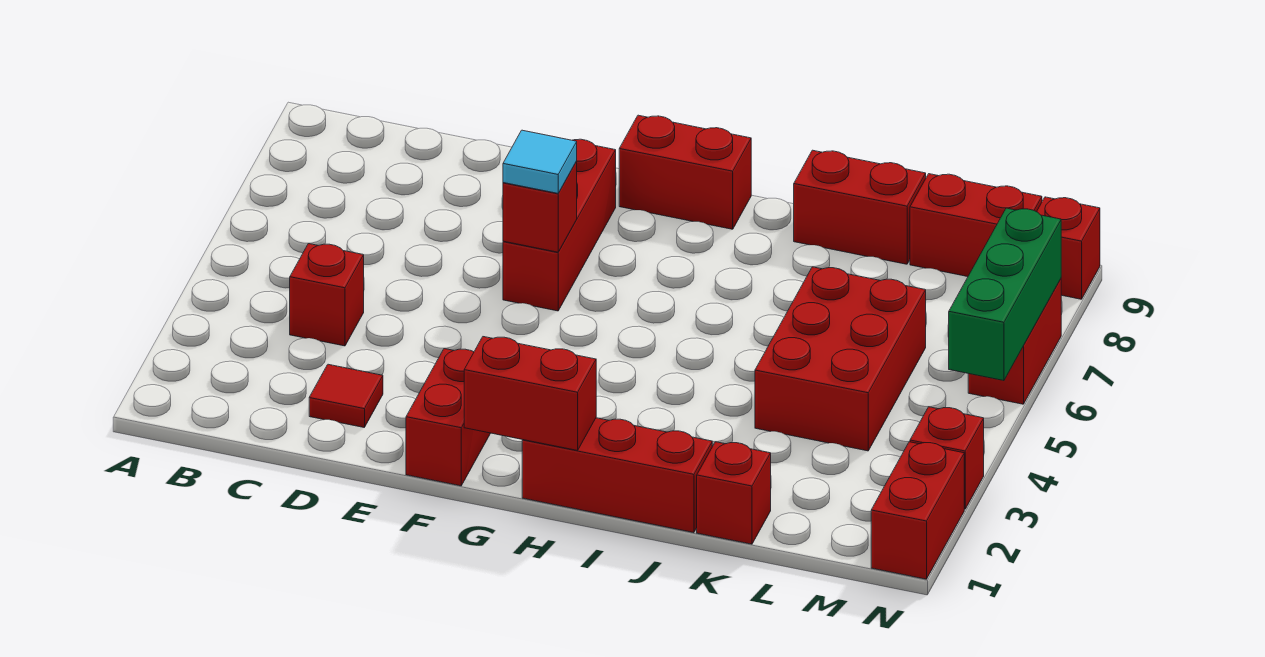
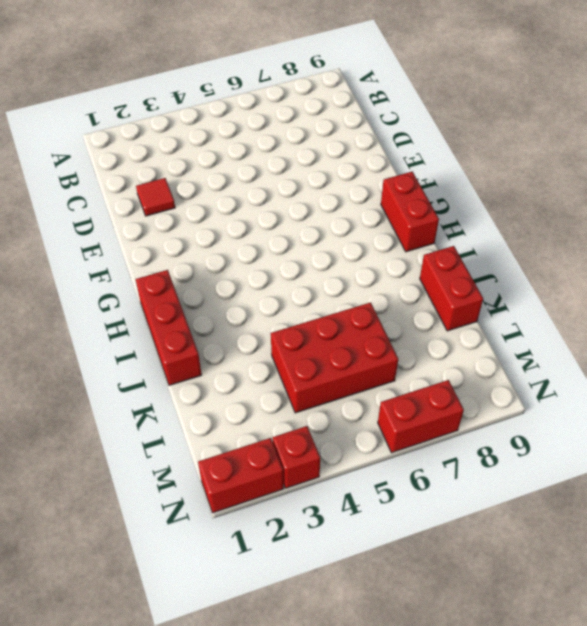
none -> red 1x1 brick [290,244,364,346]
none -> red 1x2 brick [406,349,491,486]
none -> red 1x3 brick [503,139,616,311]

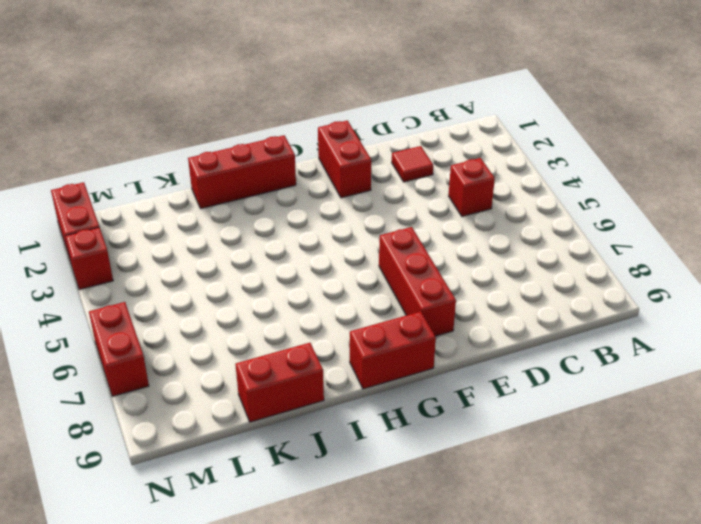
none -> red 1x1 brick [697,442,771,544]
none -> red 2x3 brick [755,267,926,451]
none -> red 1x2 brick [910,174,1042,277]

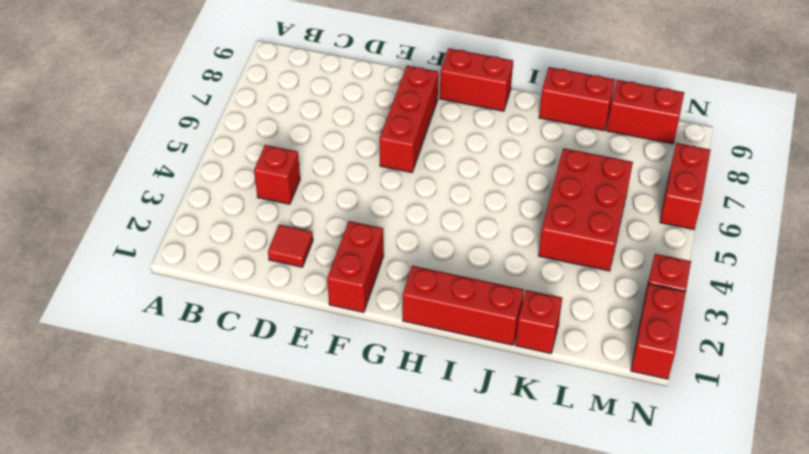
none -> red 1x1 brick [1037,197,1100,299]
none -> red 1x1 brick [503,161,577,252]
none -> red 1x2 brick [464,337,596,450]

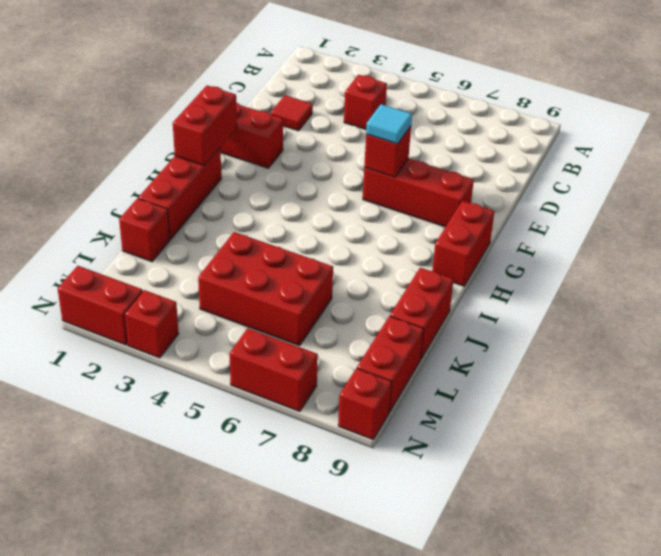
none -> green 1x3 brick [949,208,1061,381]

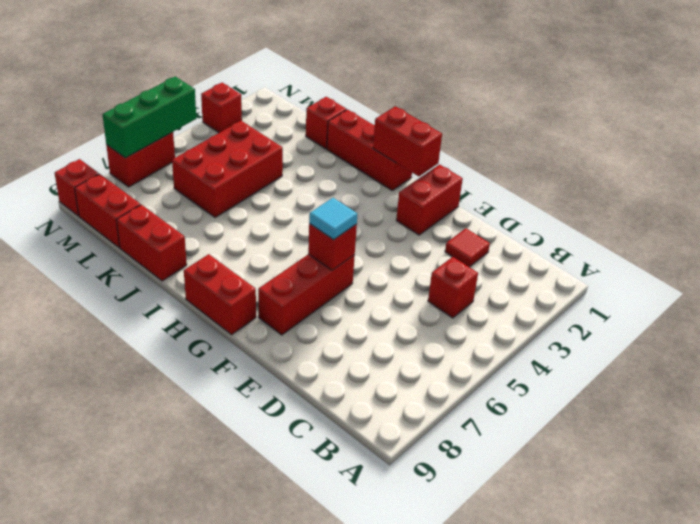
none -> red 1x2 brick [871,442,964,579]

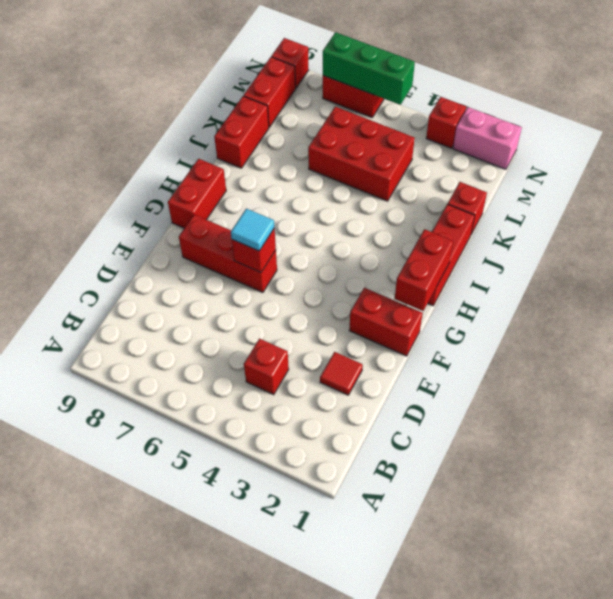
pink 1x2 brick [453,107,522,169] -> red 1x2 brick [871,442,964,579]

